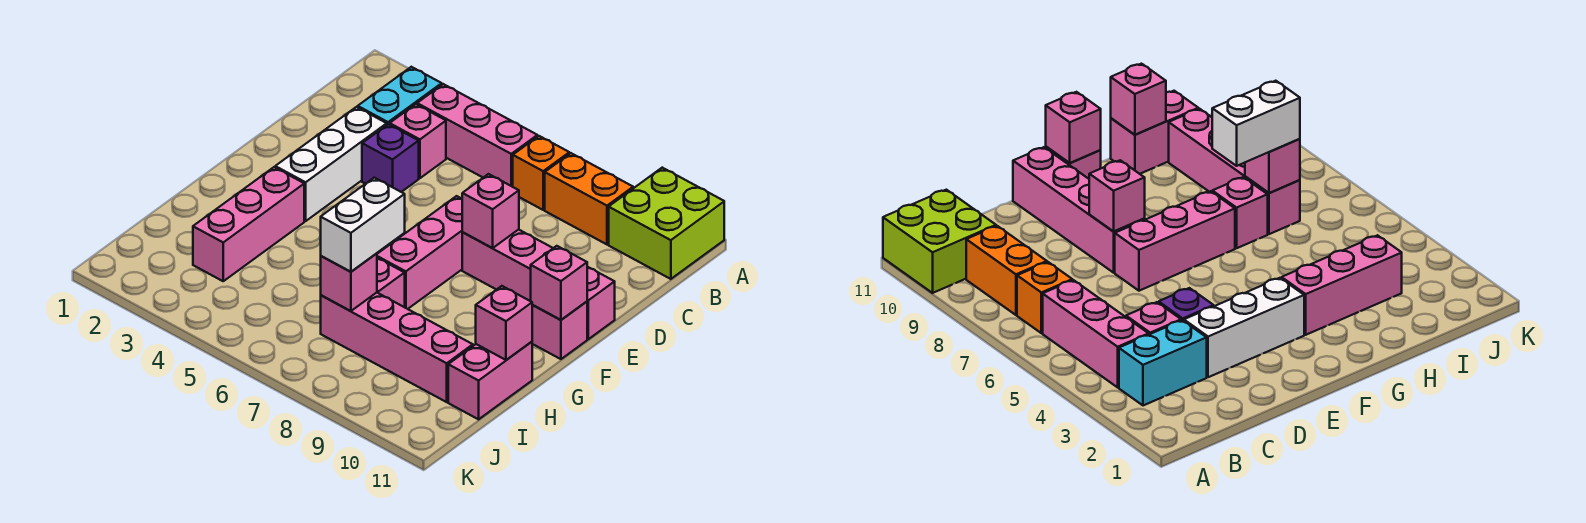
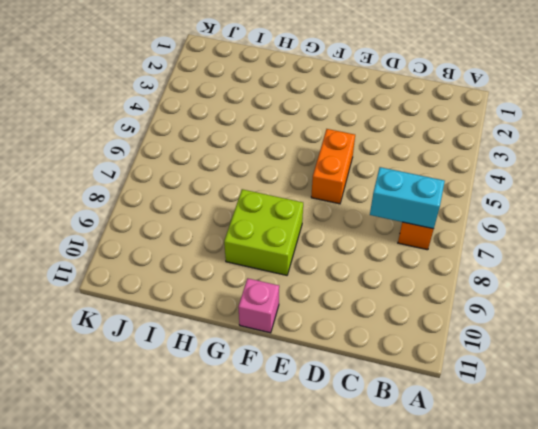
cyan 1x2 brick [370,167,445,229] -> cyan 1x2 brick moved to [358,67,442,125]
orange 1x2 brick [311,129,355,204] -> orange 1x2 brick moved to [545,153,633,244]
lime 2x2 brick [224,189,303,275] -> lime 2x2 brick moved to [609,168,724,279]
none -> pink 1x3 brick [417,84,537,187]
none -> pink 1x1 brick [390,104,446,178]
none -> white 1x3 brick [275,107,387,221]

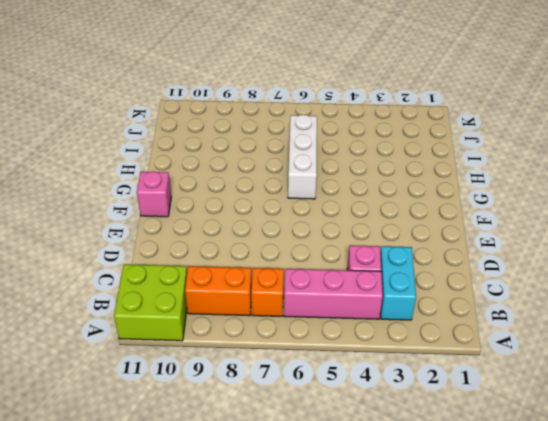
white 1x3 brick [288,115,317,199] -> white 1x3 brick moved to [275,107,387,221]
none -> purple 1x1 brick [362,124,419,192]
none -> pink 1x3 brick [377,196,462,309]
none -> pink 1x4 brick [462,229,615,339]

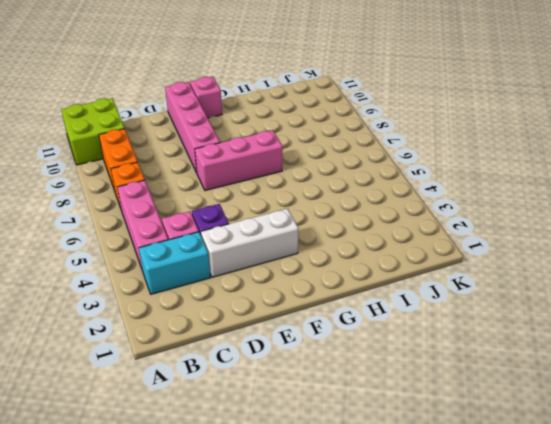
none -> pink 1x3 brick [193,167,304,281]
none -> pink 1x1 brick [377,258,405,307]
none -> pink 1x2 brick [448,342,532,419]

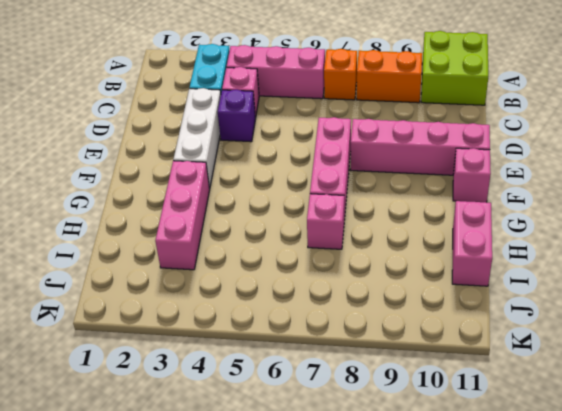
none -> pink 1x4 brick [321,293,473,402]
none -> pink 1x1 brick [462,174,519,248]
none -> pink 1x1 brick [531,246,587,320]

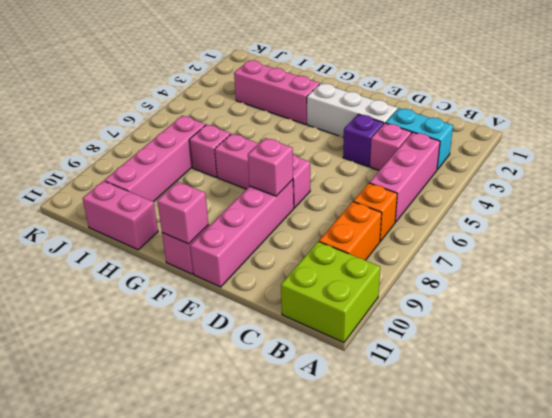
none -> pink 1x1 brick [476,286,532,360]
none -> pink 1x1 brick [321,253,377,311]
none -> white 1x2 brick [321,178,405,272]

